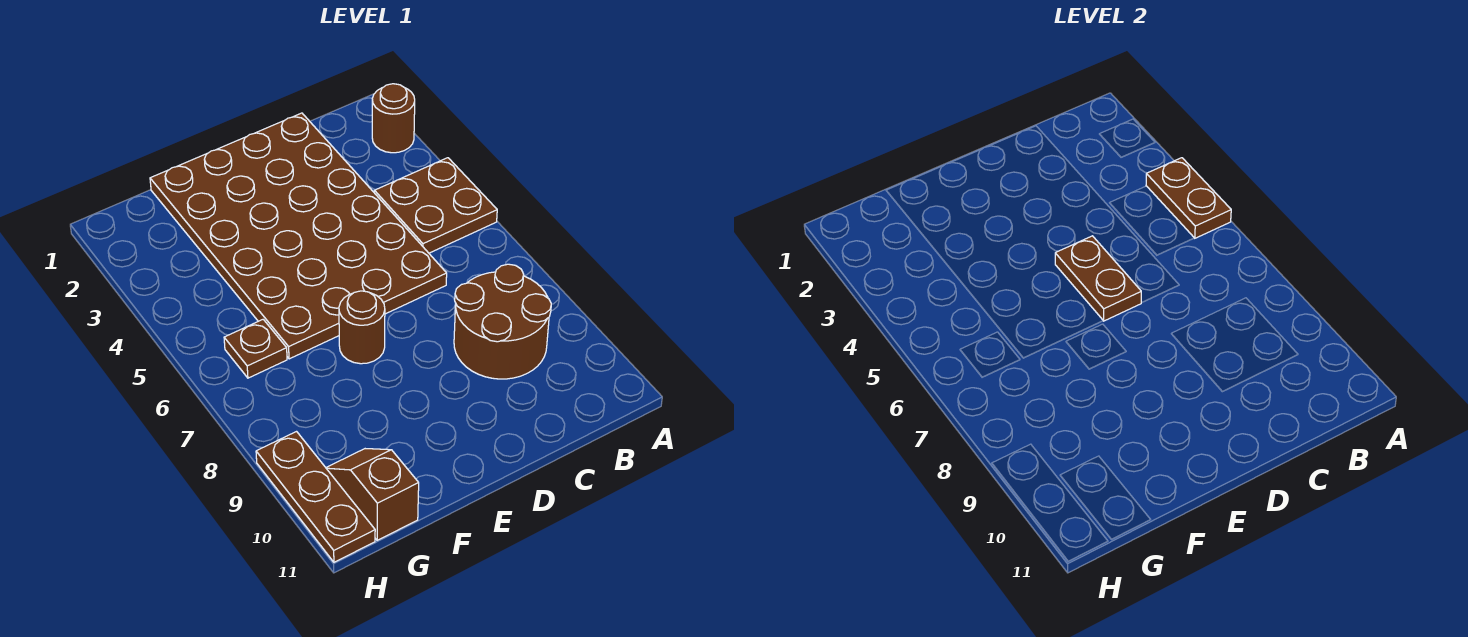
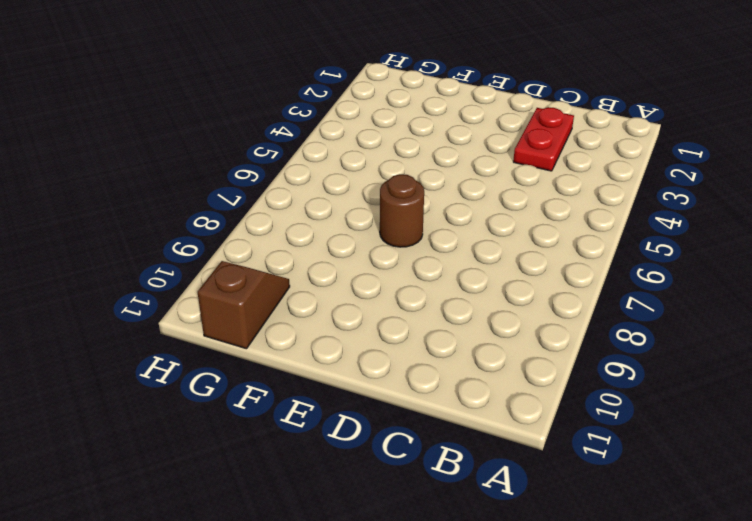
red 1x2 plate [513,107,574,171] -> brown 4x6 plate [150,113,447,359]
none -> brown 1x1 round brick [372,84,415,153]
none -> brown 2x2 plate [374,158,497,253]

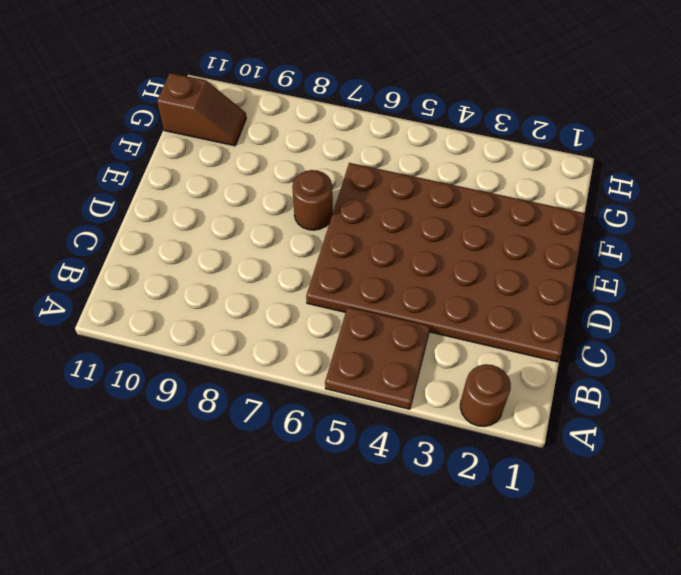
none -> brown 2x2 round brick [454,264,551,379]
none -> brown 1x1 plate [224,319,287,378]

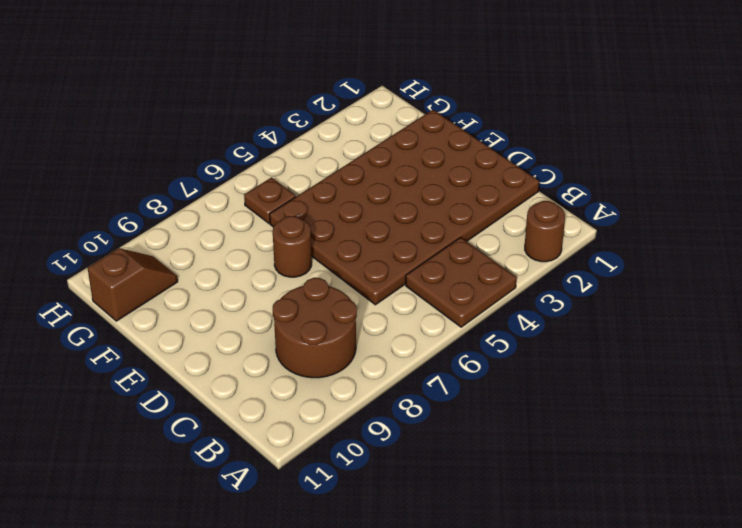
none -> brown 1x3 plate [256,432,375,562]
none -> brown 1x2 plate [1146,158,1231,238]

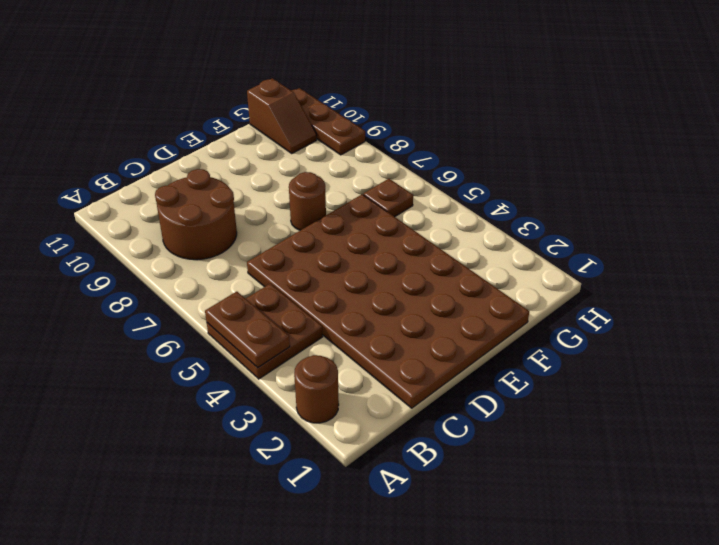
none -> brown 1x2 plate [1055,236,1141,321]

